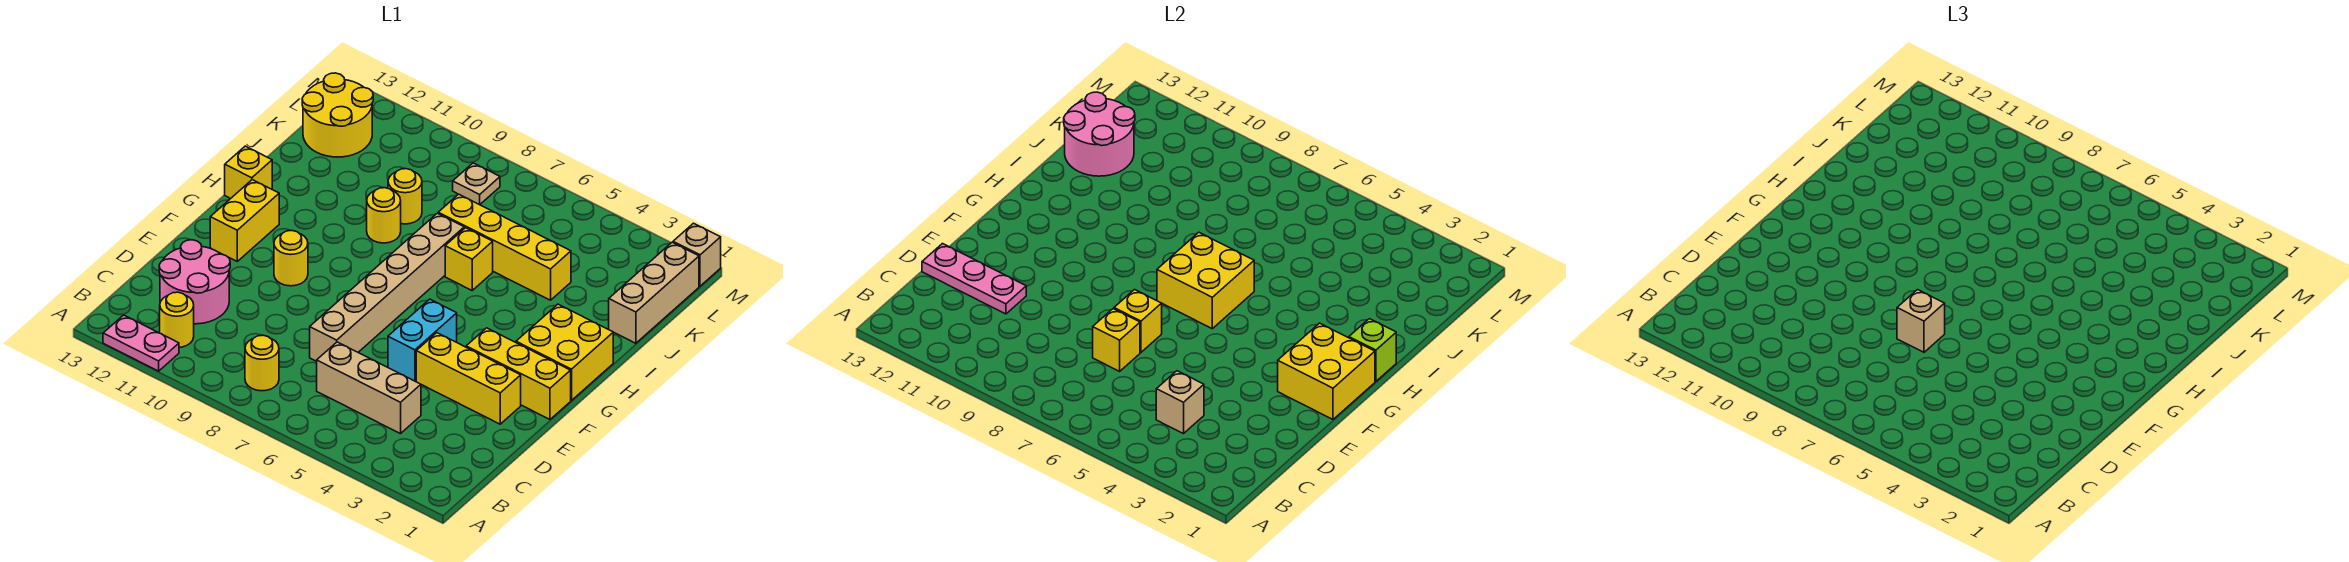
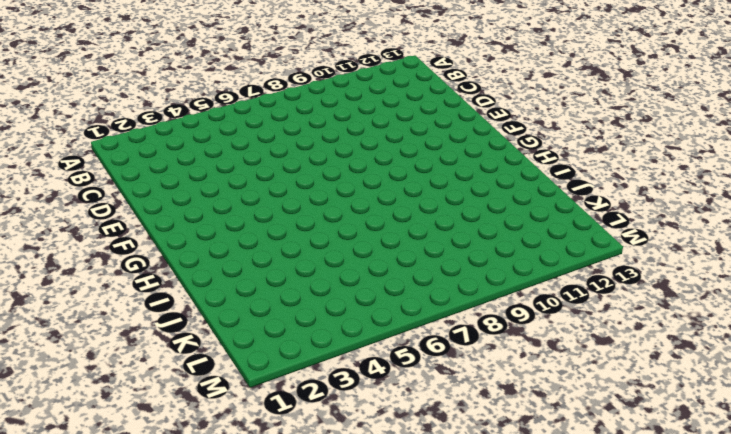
none -> pink 1x2 plate [103,315,179,371]
none -> yellow 1x1 round brick [245,335,279,391]
none -> yellow 1x1 round brick [160,292,194,347]
none -> tan 1x3 brick [317,342,421,434]

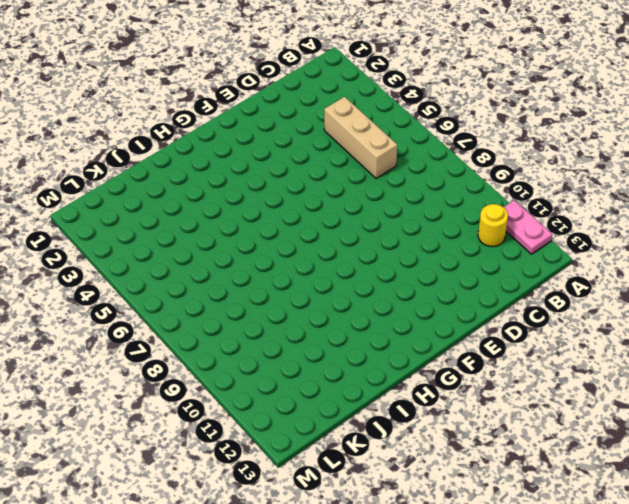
none -> yellow 1x1 round brick [245,335,279,391]
none -> pink 2x2 round brick [159,240,230,324]
none -> tan 1x6 brick [310,213,464,361]
none -> yellow 1x3 brick [416,333,521,424]

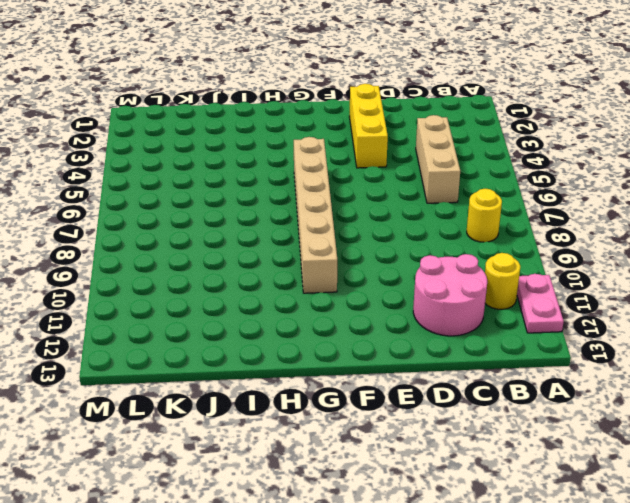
tan 1x6 brick [294,137,337,293] -> tan 1x6 brick turned to [310,213,464,361]
none -> cyan 1x2 brick [388,299,457,381]
none -> yellow 1x3 brick [466,328,571,419]
none -> yellow 1x1 round brick [274,231,308,286]
none -> yellow 1x2 brick [210,180,279,261]

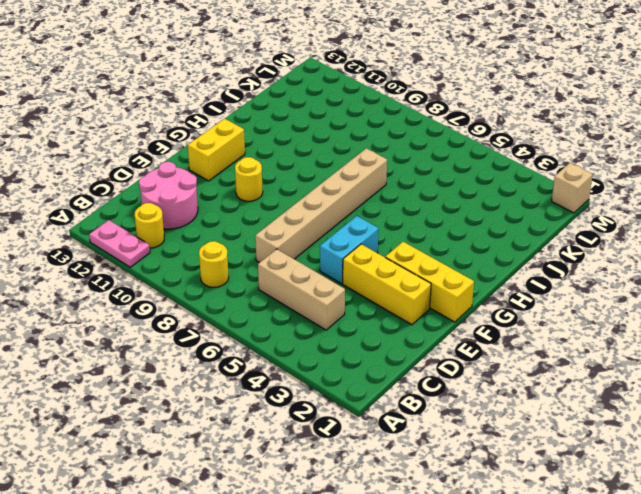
none -> yellow 2x2 brick [516,304,613,400]
none -> yellow 1x1 brick [225,146,272,199]
none -> yellow 1x1 brick [445,228,493,290]
none -> yellow 1x1 round brick [367,188,401,243]

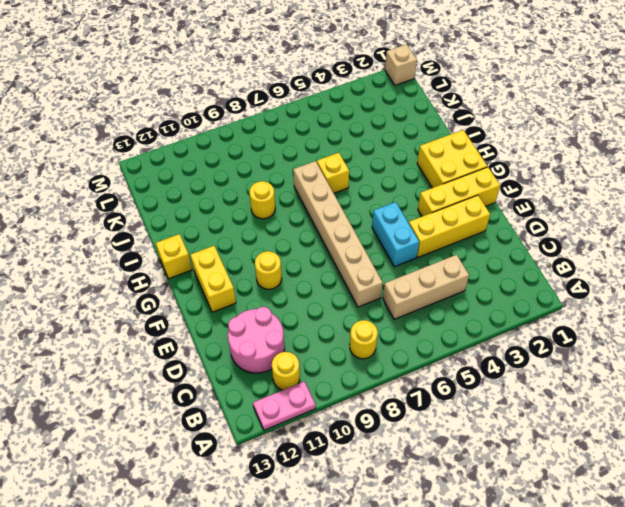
none -> tan 1x3 brick [609,242,699,343]
none -> yellow 1x4 brick [438,194,571,300]
none -> yellow 1x1 round brick [388,169,422,224]
none -> yellow 2x2 round brick [302,73,373,157]

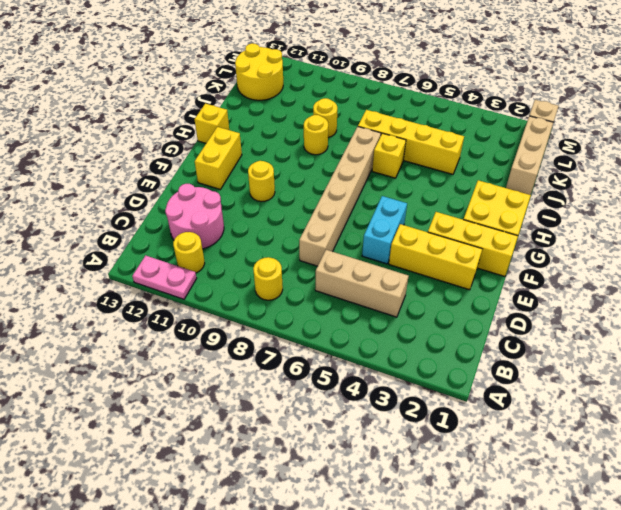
none -> tan 1x1 plate [453,163,500,205]
none -> tan 1x1 brick [1156,371,1204,434]
none -> yellow 1x1 brick [1093,309,1140,371]
none -> pink 1x3 plate [922,244,1026,314]

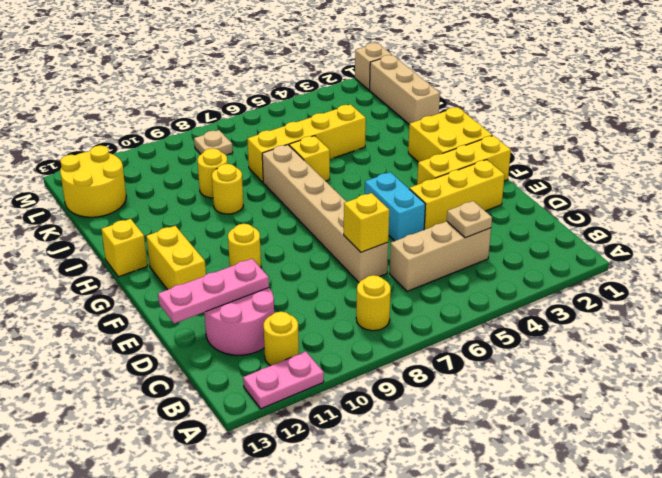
tan 1x1 plate [447,201,492,238] -> tan 1x1 brick [1156,371,1204,434]
none -> yellow 1x1 brick [1114,290,1162,352]
none -> yellow 2x2 brick [1278,323,1375,419]
none -> yellow 2x2 brick [1157,232,1254,329]
none -> lime 1x1 brick [1349,319,1396,381]

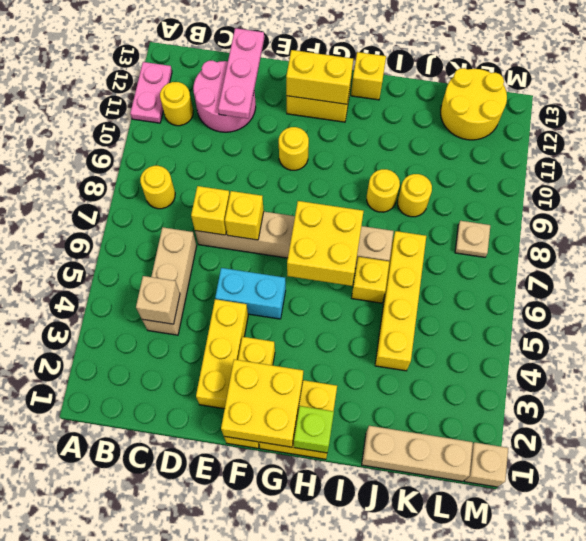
yellow 1x2 brick [286,50,353,104] -> none
none -> pink 2x2 round brick [1064,92,1135,176]
none -> tan 1x1 brick [1897,290,1945,352]

